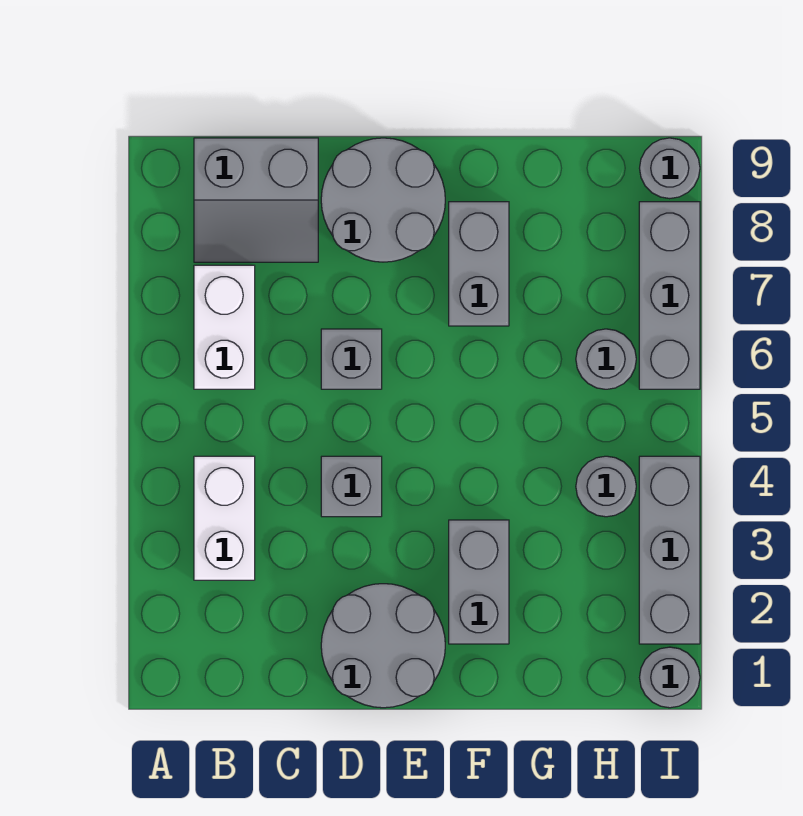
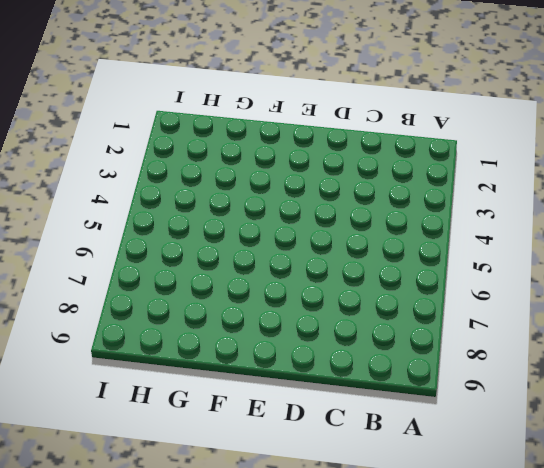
none -> white 1x2 brick [194,456,255,580]
none -> white 1x2 brick [194,265,255,389]
none -> grey 2x2 slope [194,138,318,262]

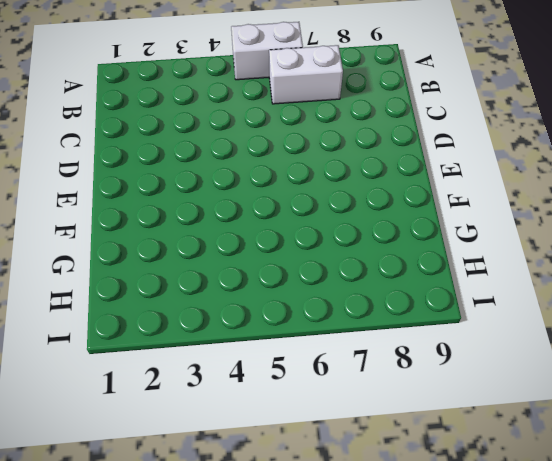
white 1x2 brick [231,22,303,80] -> white 1x2 brick moved to [194,456,255,580]
none -> grey 2x2 slope [194,138,318,262]
none -> grey 2x2 round brick [321,584,445,708]
none -> grey 1x1 brick [321,456,382,517]

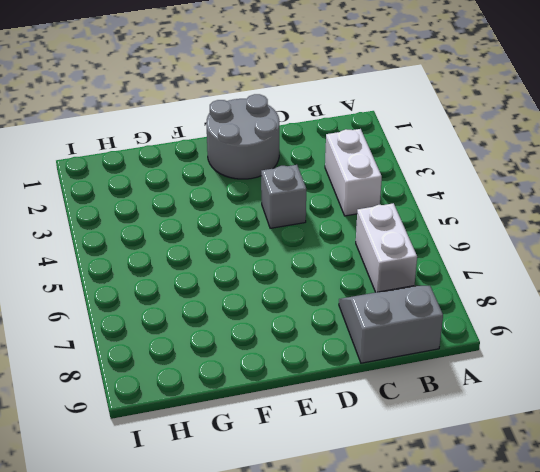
none -> grey 1x1 brick [321,329,382,389]
none -> grey 2x2 round brick [321,138,445,262]
none -> grey 1x2 brick [449,520,509,644]

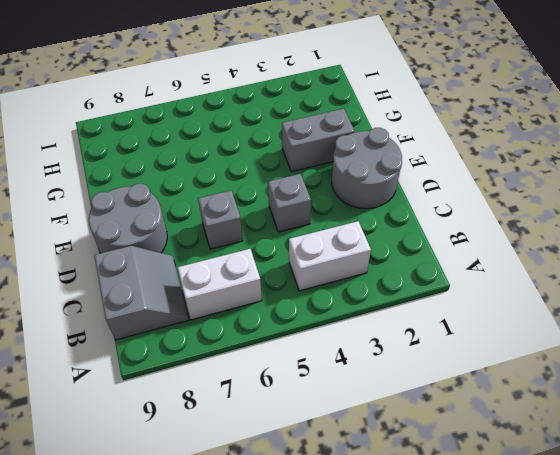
none -> grey 1x2 brick [449,202,509,326]
none -> grey 1x1 round brick [576,456,636,517]
none -> grey 1x1 round brick [576,329,636,389]

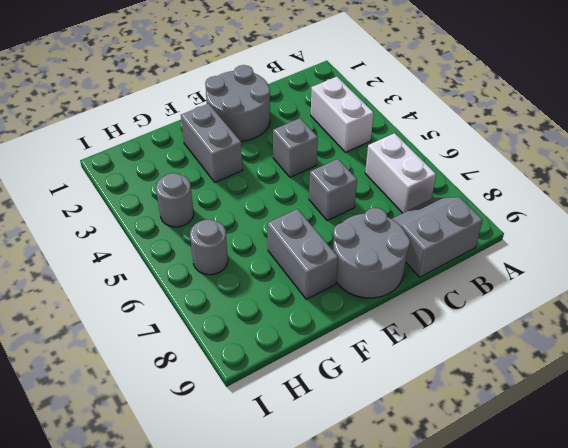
none -> grey 1x1 round brick [640,647,700,708]
none -> grey 1x3 brick [639,456,700,644]
none -> grey 1x3 brick [639,202,700,389]

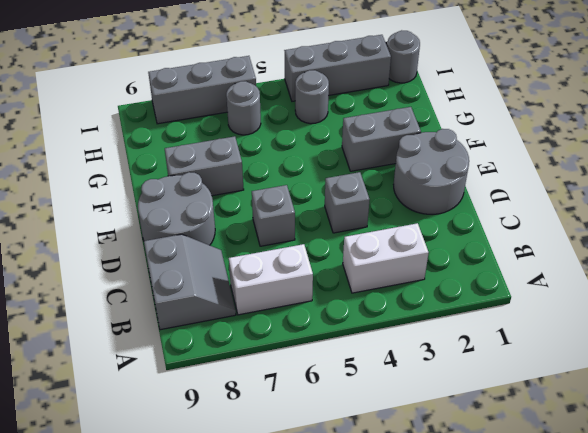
none -> grey 1x1 round brick [640,138,700,199]

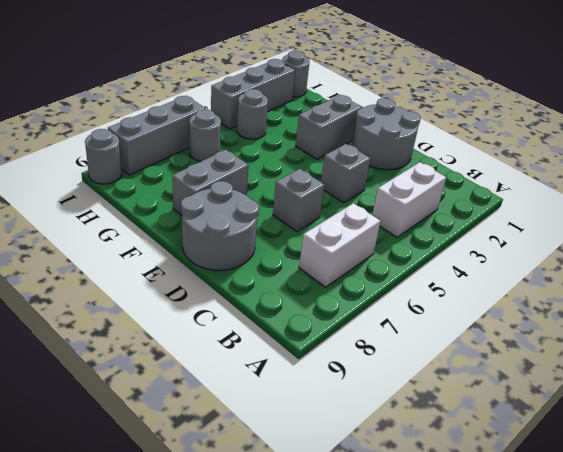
none -> grey 2x2 slope [194,138,318,262]

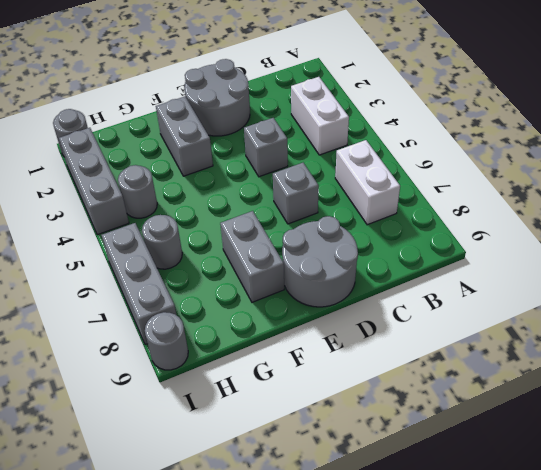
none -> grey 2x2 slope [194,138,318,262]

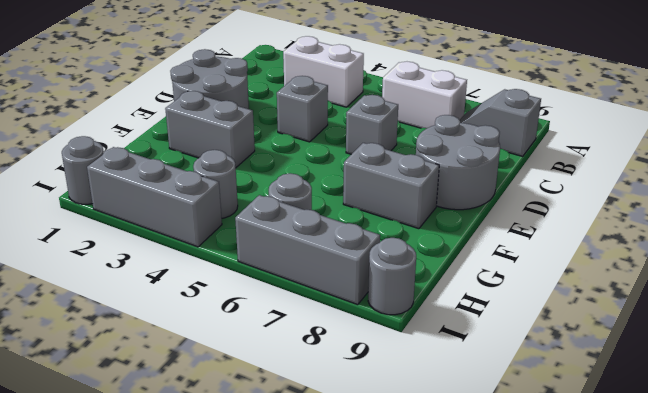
grey 1x2 slope [460,89,541,156] -> grey 2x2 slope [194,138,318,262]

